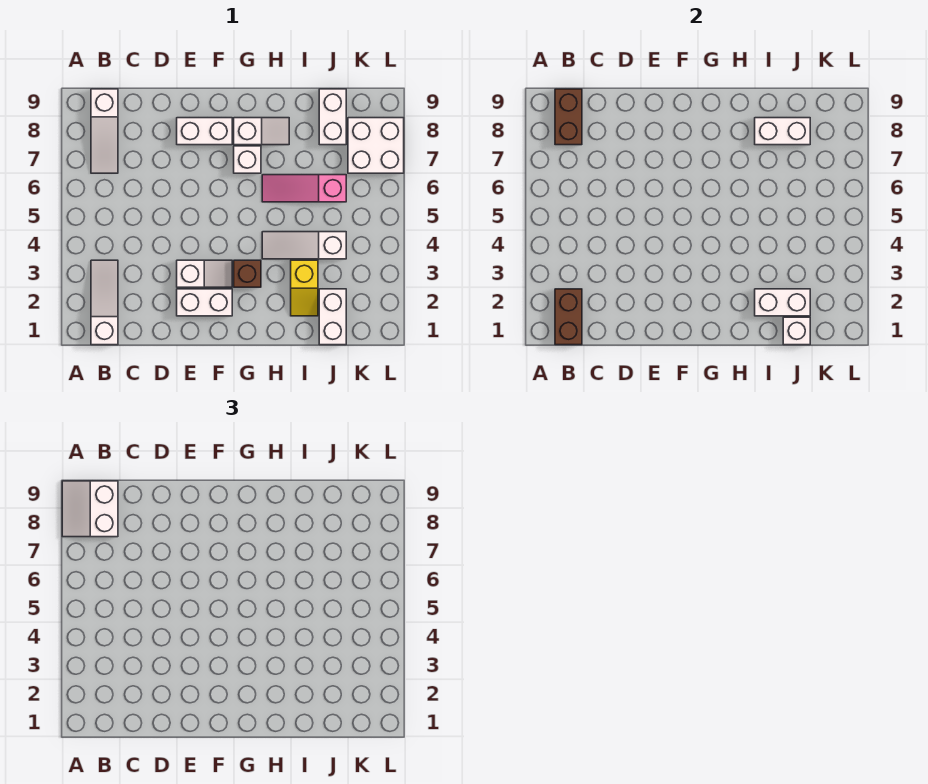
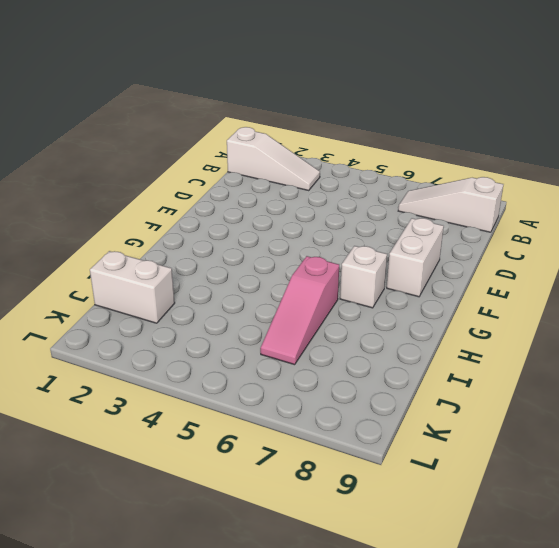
pink 1x3 slope [260,256,339,365] -> pink 1x3 slope turned to [262,175,346,202]
none -> white 1x2 brick [177,289,232,316]
none -> white 1x2 slope [177,260,232,287]
none -> brown 1x1 brick [234,260,261,287]

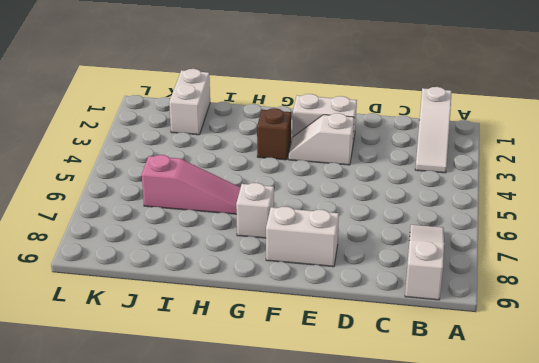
none -> white 1x2 slope [234,118,289,145]
none -> white 1x3 slope [262,232,346,259]
none -> yellow 1x2 slope [291,260,318,316]

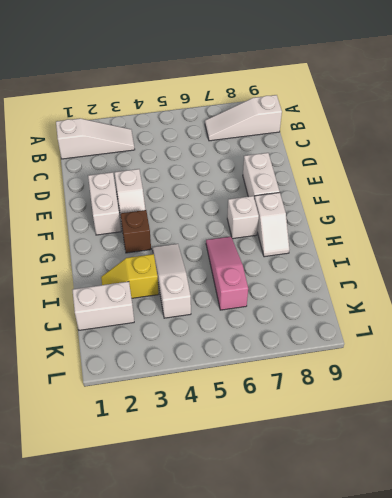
none -> white 1x2 brick [319,89,346,145]
none -> white 2x2 brick [348,118,404,173]
none -> brown 1x2 brick [555,289,582,345]

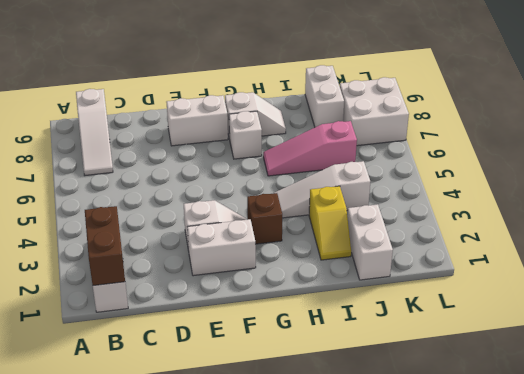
none -> brown 1x2 brick [555,89,582,145]
none -> white 1x2 brick [755,289,810,316]
none -> white 1x2 brick [755,118,810,145]

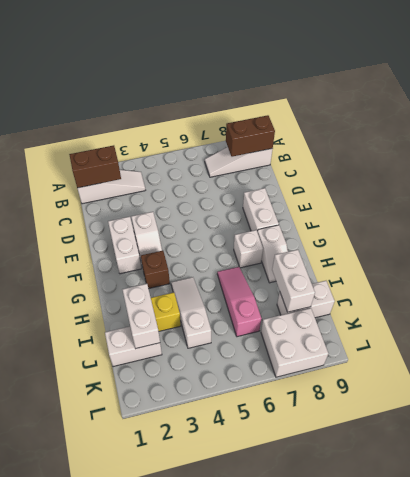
none -> white 1x1 brick [783,317,810,345]
none -> white 2x2 slope [62,481,118,537]

